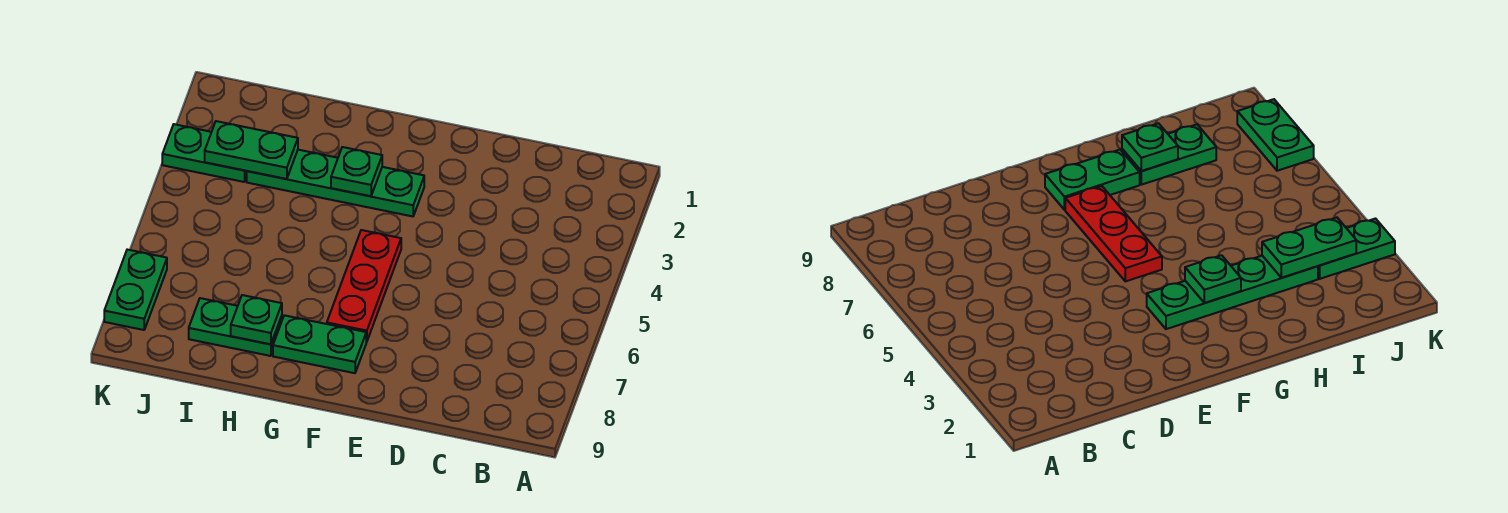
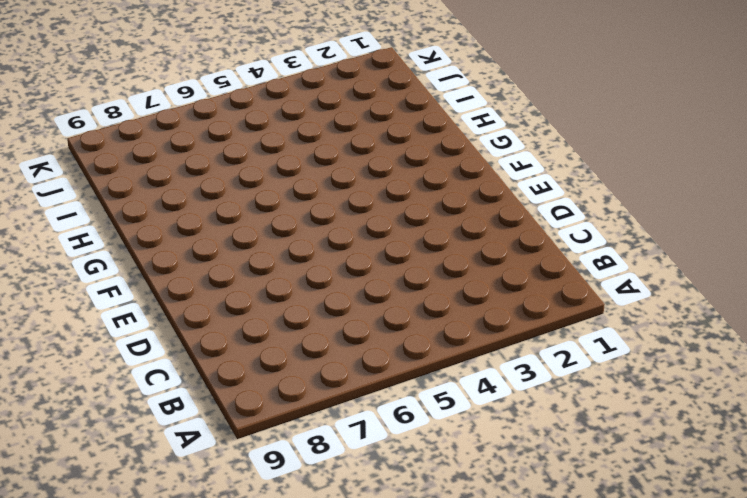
none -> green 1x4 plate [247,150,424,216]
none -> red 1x3 plate [327,230,401,342]

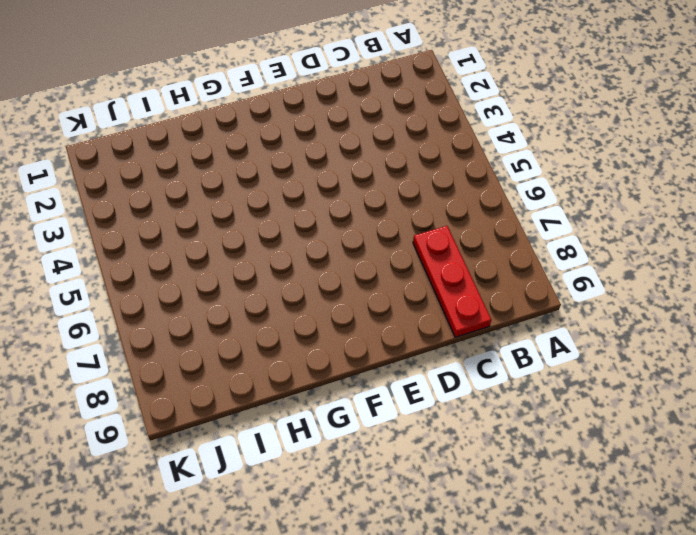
red 1x3 plate [413,226,491,337] -> red 1x3 plate moved to [327,230,401,342]
none -> green 1x4 plate [247,150,424,216]
none -> green 1x2 plate [273,315,366,373]

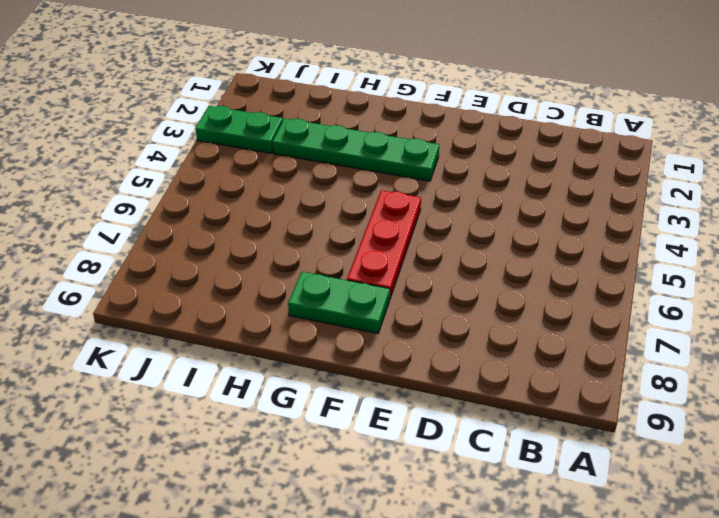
none -> green 1x2 plate [189,298,282,356]
none -> green 1x2 plate [104,250,167,330]

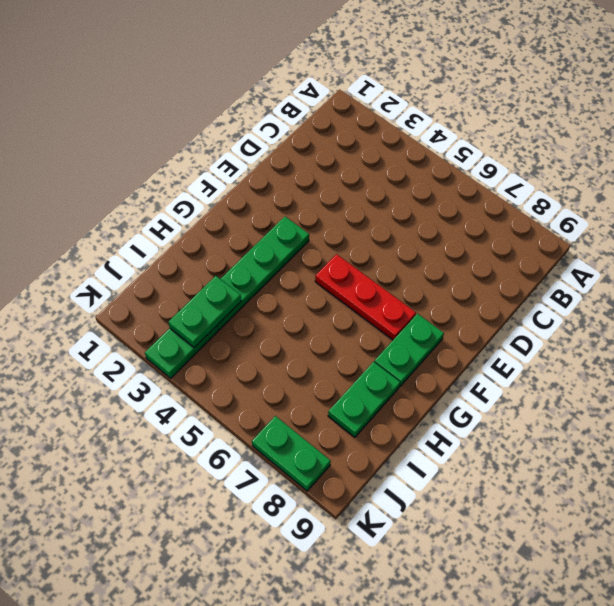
none -> green 1x1 plate [331,147,382,196]
none -> green 1x1 plate [231,295,282,344]

